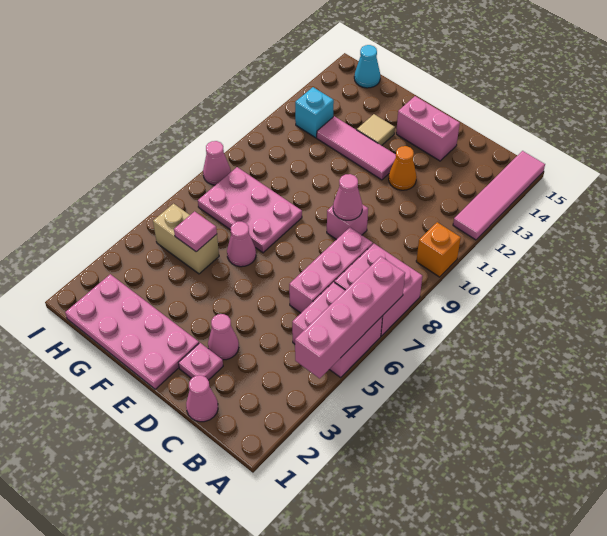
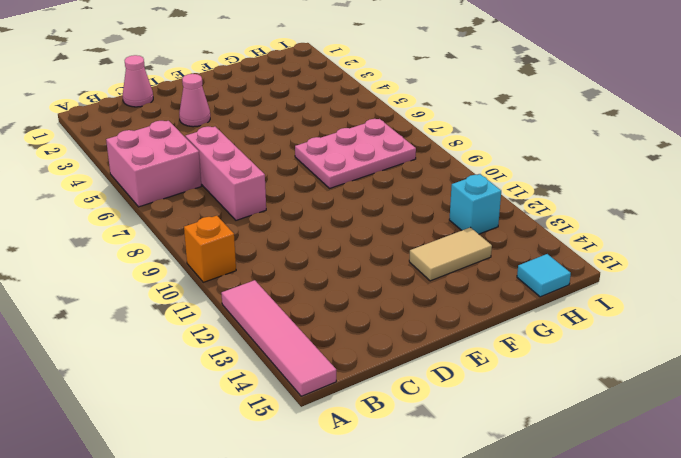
tan 1x2 tile [409,227,492,281] -> tan 1x1 tile [357,114,395,146]
cyan 1x1 tile [517,254,571,297] -> cyan 1x1 cone [354,45,380,88]
none -> pink 2x2 brick [335,244,422,336]
none -> pink 1x1 plate [179,343,223,380]
none -> pink 1x1 brick [327,204,368,240]

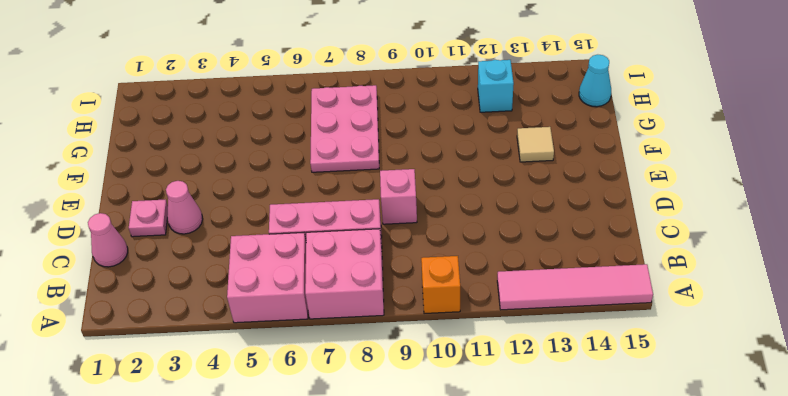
none -> orange 1x1 cone [389,146,417,190]
none -> pink 1x2 brick [396,96,460,161]
none -> pink 2x4 plate [65,274,199,389]

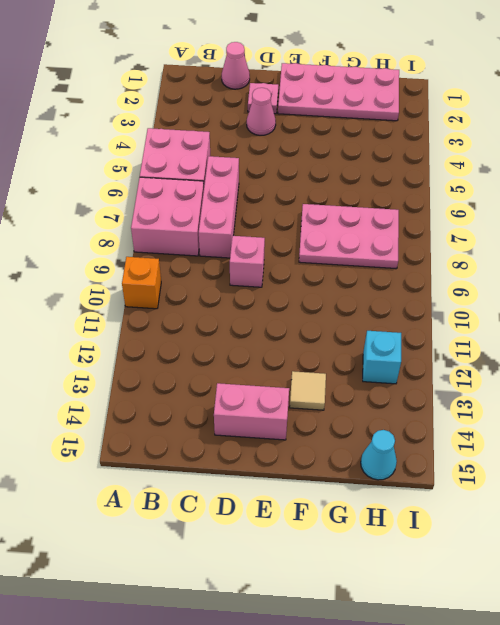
none -> pink 1x4 tile [453,151,545,240]
none -> orange 1x1 cone [389,146,417,190]
none -> pink 1x3 tile [317,116,396,180]

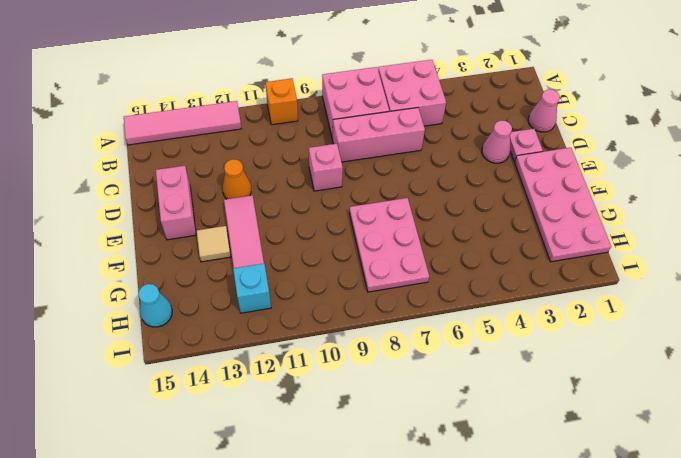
none -> pink 1x1 cone [227,222,256,267]
none -> tan 1x2 brick [153,204,219,274]
none -> pink 1x1 cone [203,141,231,185]

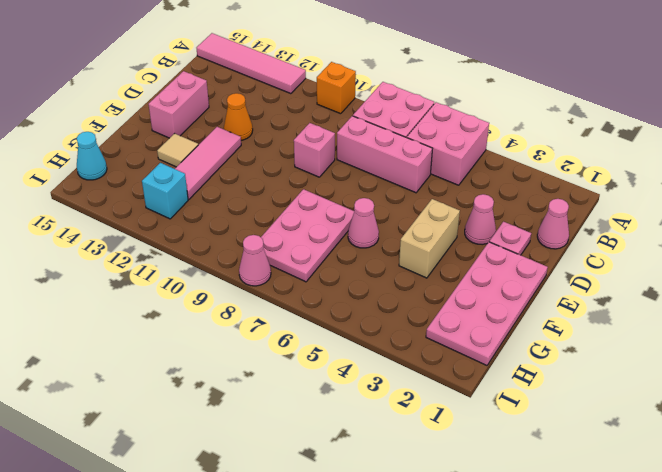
tan 1x2 brick [399,199,460,278] -> tan 1x2 brick moved to [153,204,219,274]
none -> pink 1x4 brick [295,256,405,378]
none -> pink 1x1 cone [333,174,362,220]
none -> pink 1x1 tile [174,211,217,252]

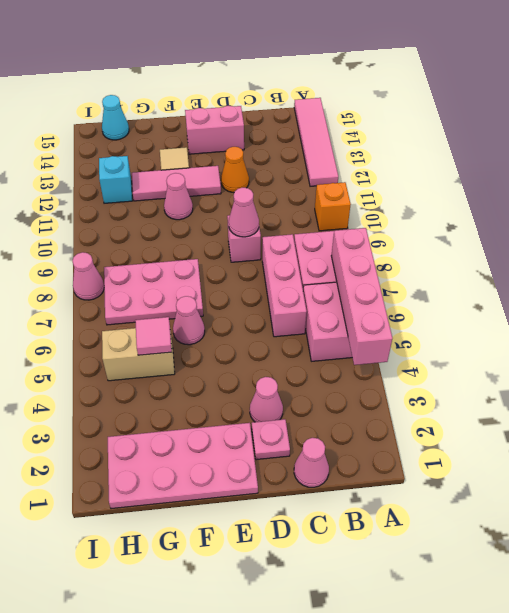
pink 1x1 cone [164,173,193,220] -> none

